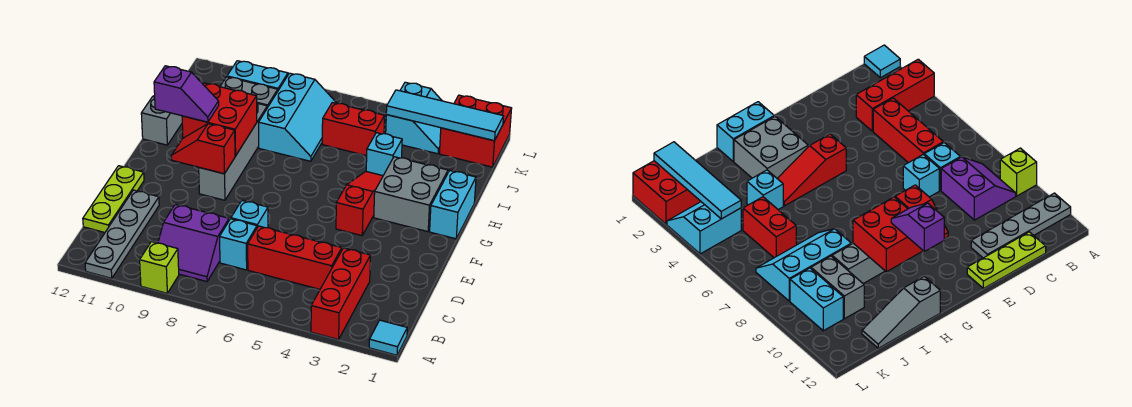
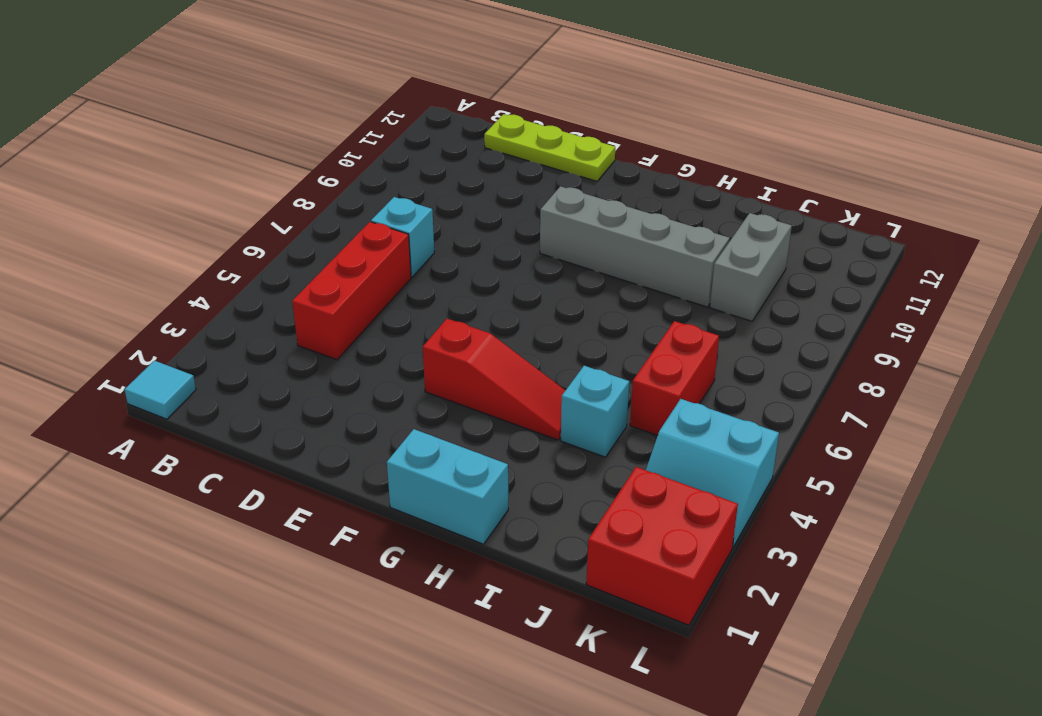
none -> red 1x3 brick [311,248,370,340]
none -> lime 1x1 brick [140,242,179,293]
none -> grey 1x4 plate [85,190,159,278]

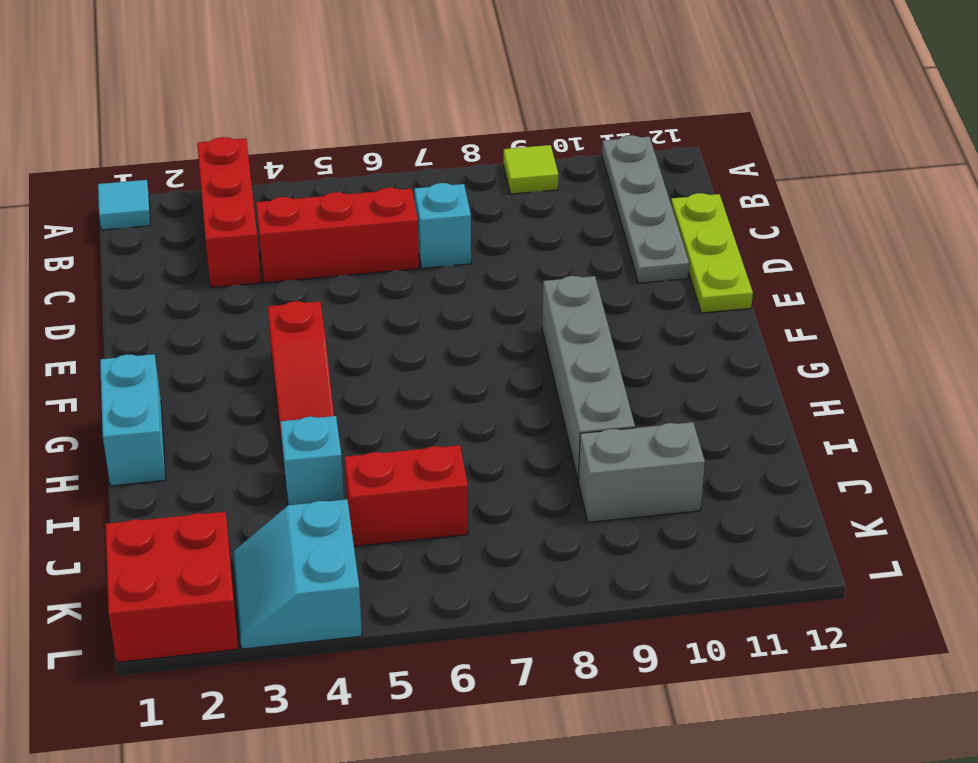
lime 1x1 tile [503,145,559,194] -> lime 1x1 brick [140,242,179,293]
none -> purple 2x2 slope [158,204,229,282]
none -> cyan 1x1 brick [231,201,268,228]
none -> grey 2x2 brick [374,157,448,232]

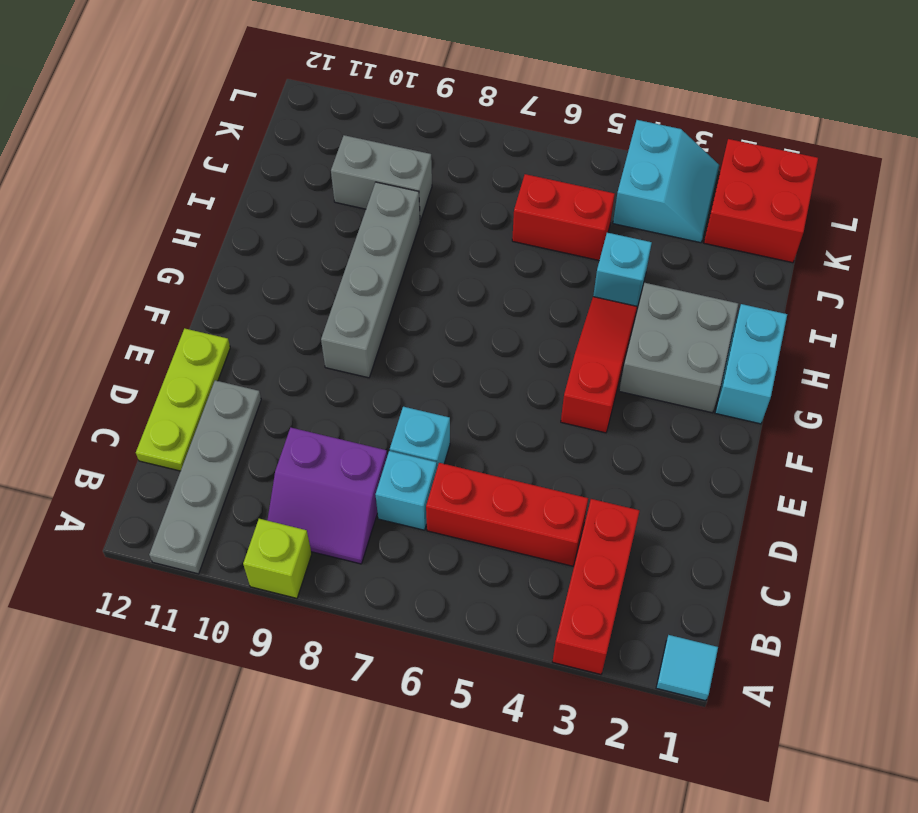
none -> grey 1x3 slope [141,95,182,145]
none -> cyan 2x3 slope [259,73,336,161]
none -> cyan 1x2 brick [227,61,288,90]

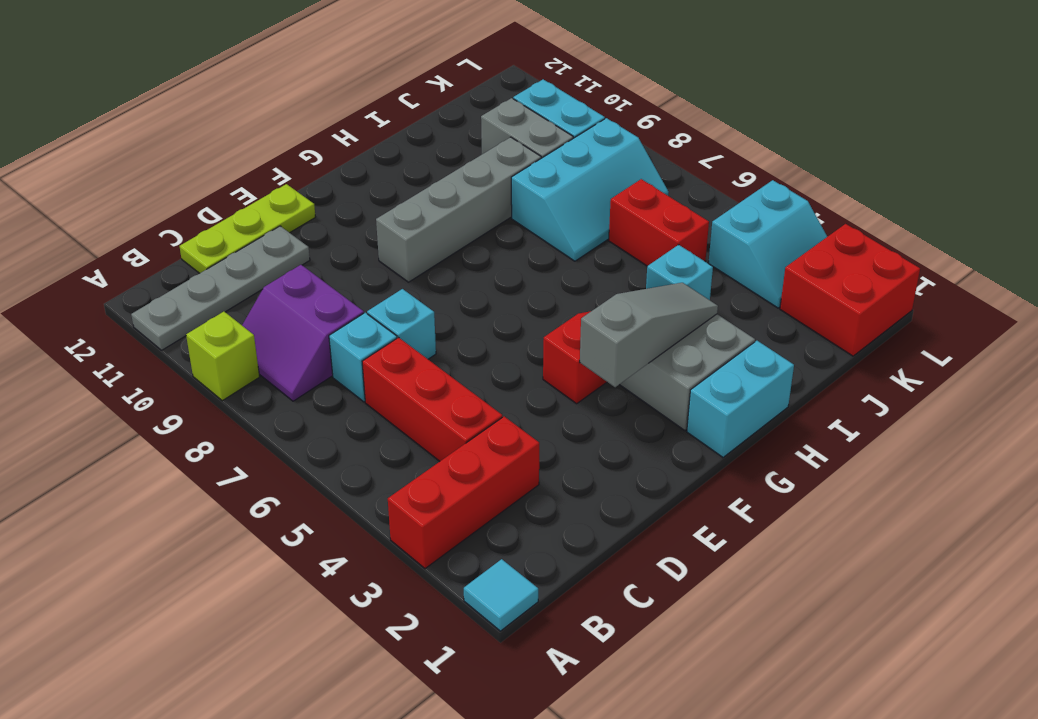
grey 1x3 slope [580,283,718,387] -> grey 1x3 slope moved to [141,95,182,145]
none -> red 1x2 slope [171,124,235,174]
none -> red 2x2 brick [182,83,257,156]
none -> cyan 1x4 tile [386,90,504,141]

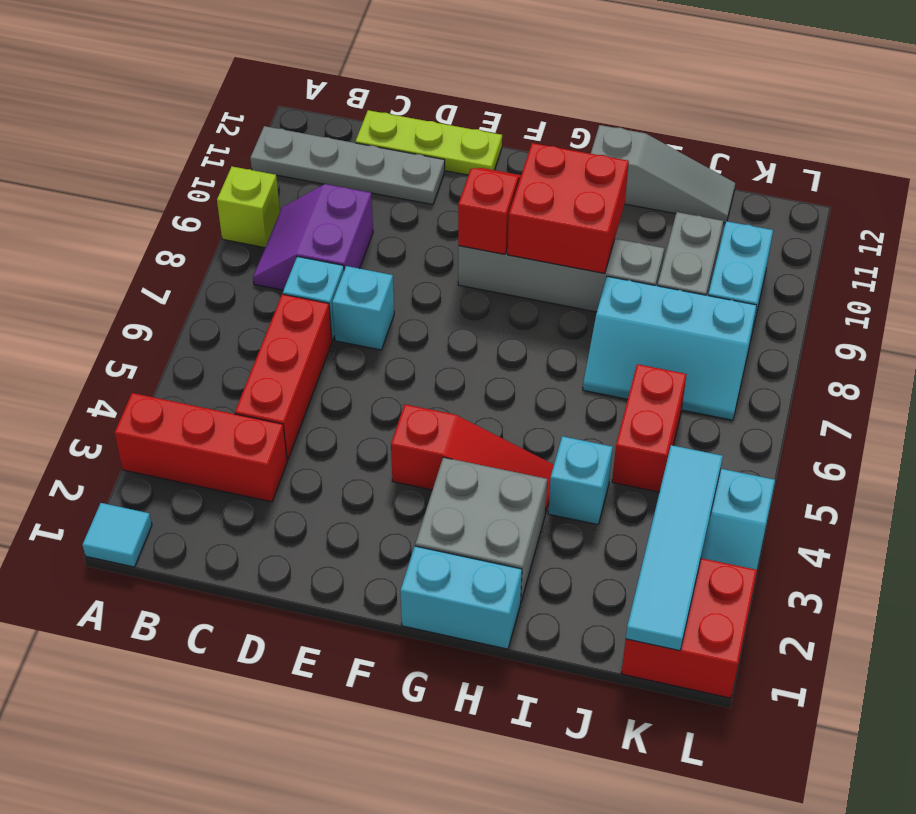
none -> purple 1x2 slope [154,66,219,122]

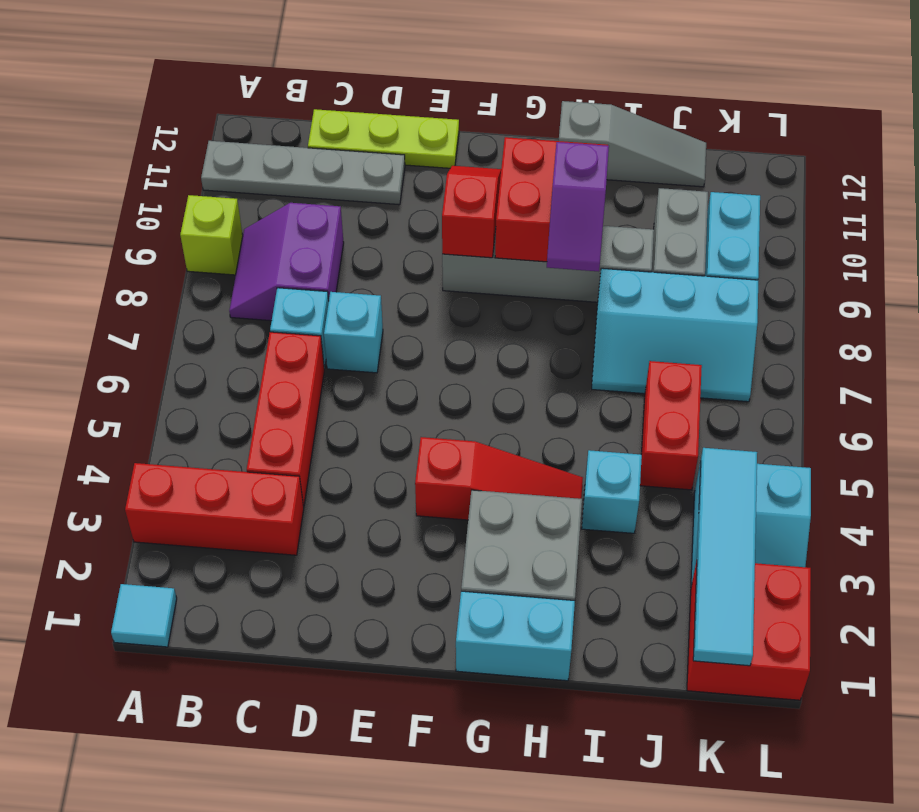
purple 1x2 slope [547,142,609,271] -> purple 1x2 slope moved to [154,66,219,122]

